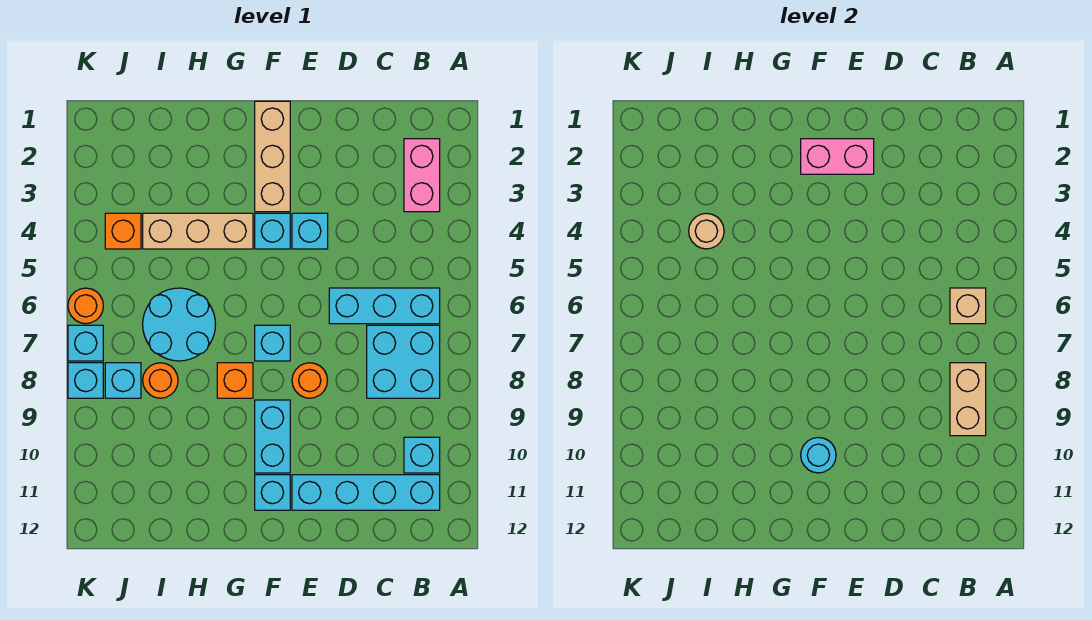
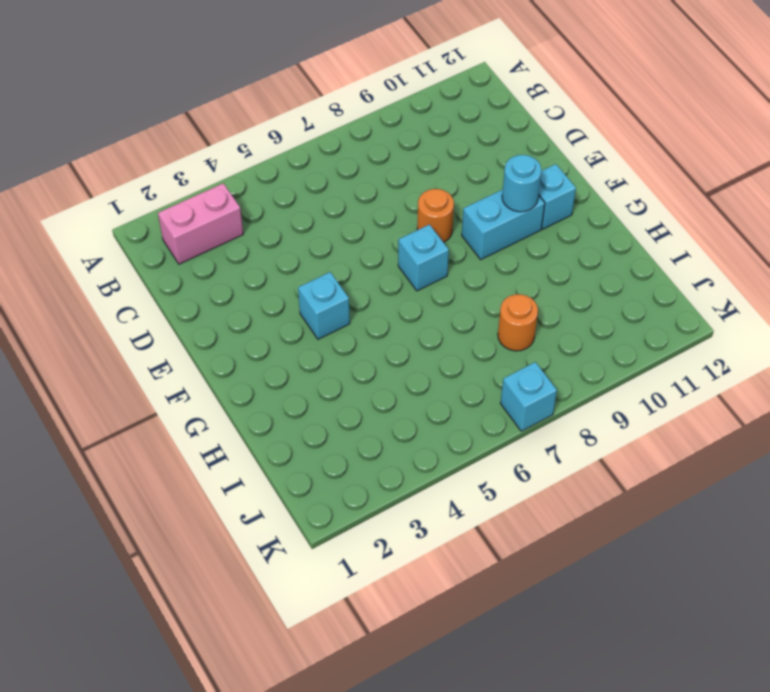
none -> cyan 1x3 brick [329,288,440,324]
none -> cyan 2x2 brick [367,325,440,398]
none -> cyan 1x1 brick [404,437,440,473]

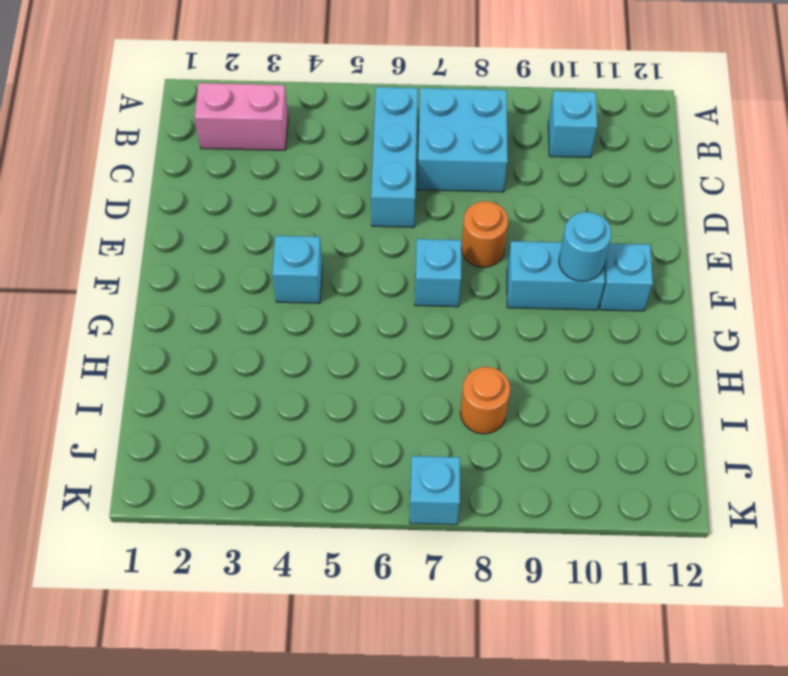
none -> cyan 1x4 brick [292,475,440,510]
none -> cyan 1x1 brick [292,213,328,249]
none -> tan 1x3 brick [255,101,290,212]

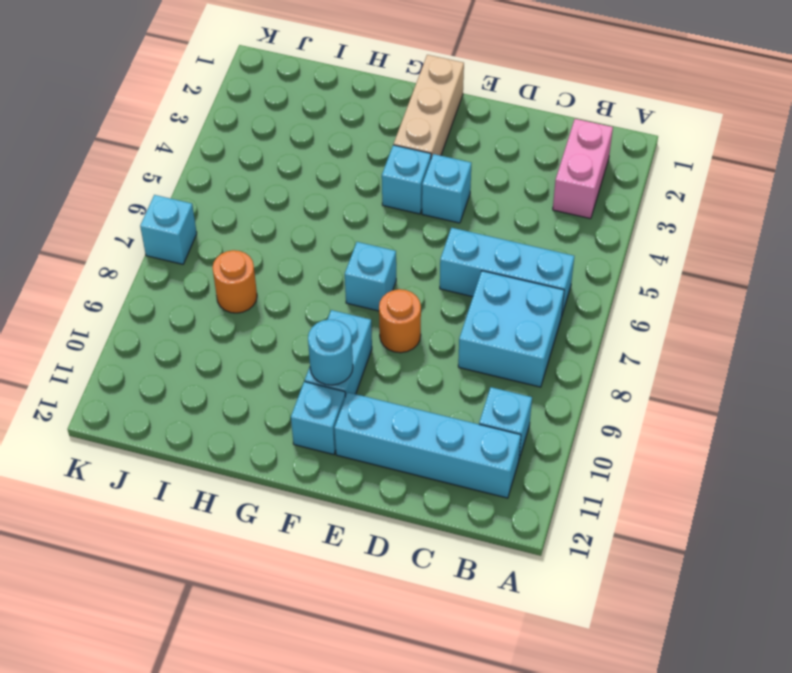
none -> tan 1x3 brick [143,213,253,249]
none -> orange 1x1 brick [217,363,253,398]
none -> cyan 2x2 round brick [143,288,215,361]

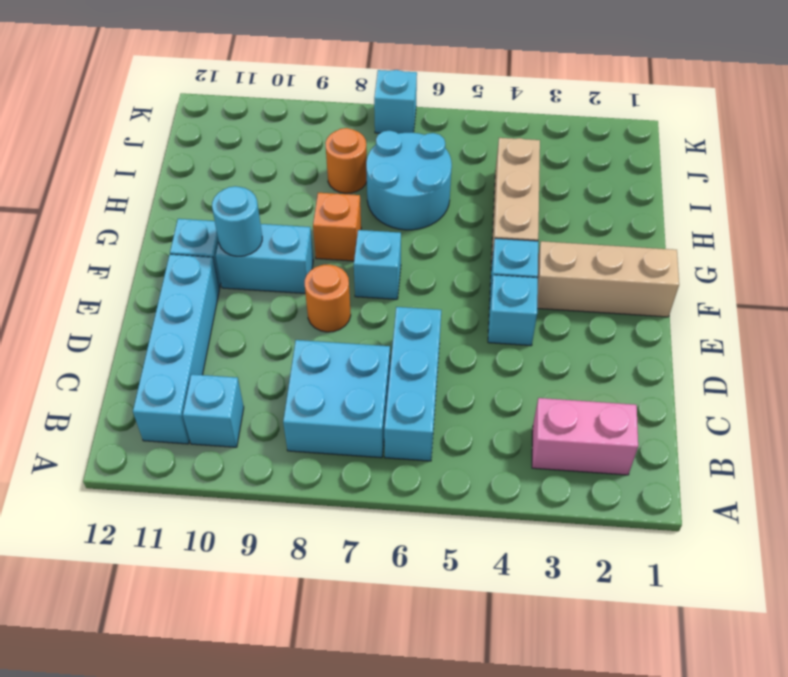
none -> orange 1x1 brick [105,213,141,249]
none -> cyan 1x1 brick [105,363,141,398]
none -> orange 1x1 round brick [68,288,103,324]

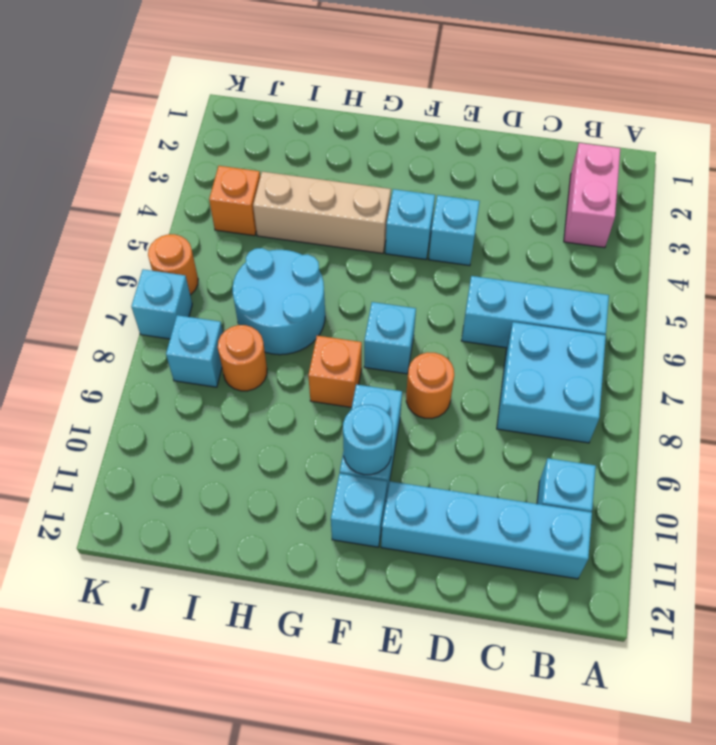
none -> tan 1x3 brick [255,101,290,212]
none -> cyan 1x1 brick [68,363,103,398]
none -> tan 1x1 brick [950,288,986,324]

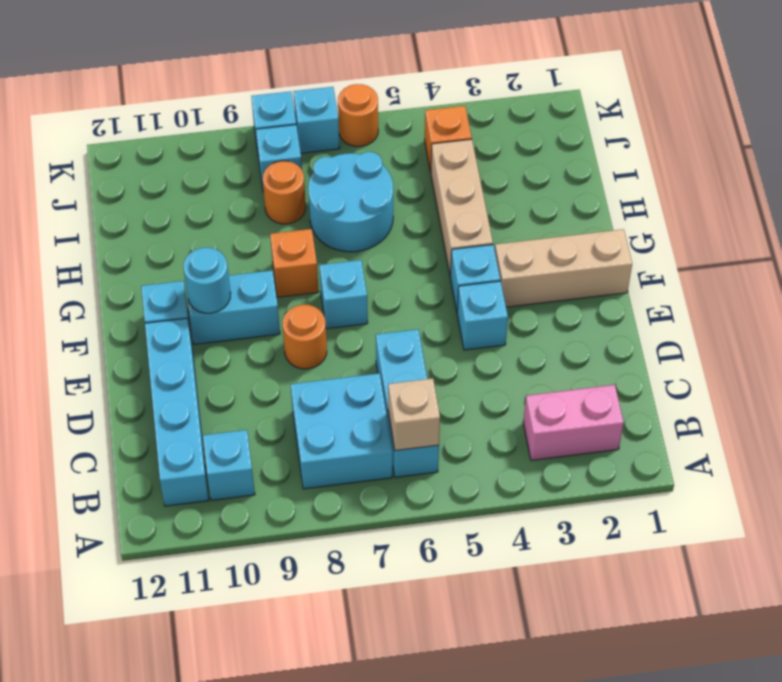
none -> tan 1x2 brick [950,363,986,436]
none -> pink 1x2 brick [801,139,874,174]
none -> tan 1x1 round brick [689,213,724,249]

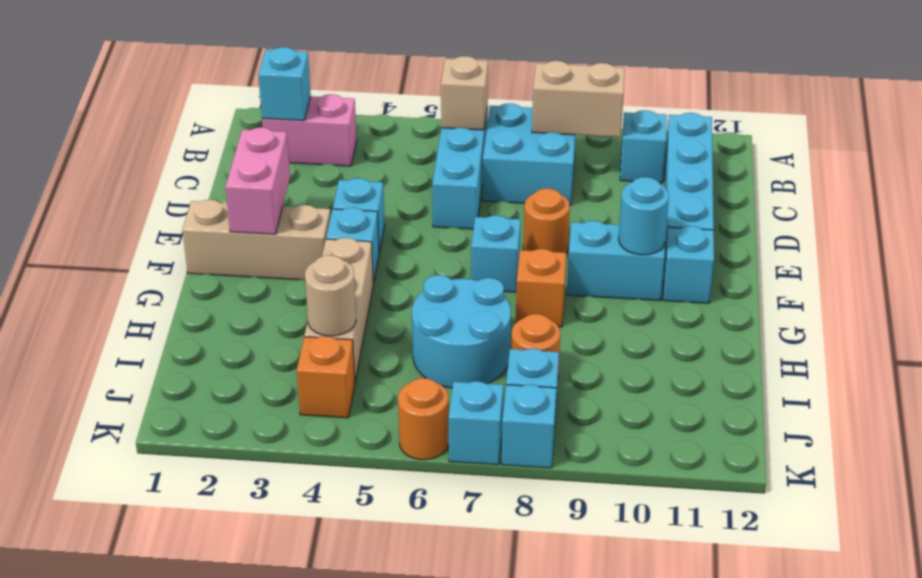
cyan 1x1 brick [258,47,311,121] -> none

